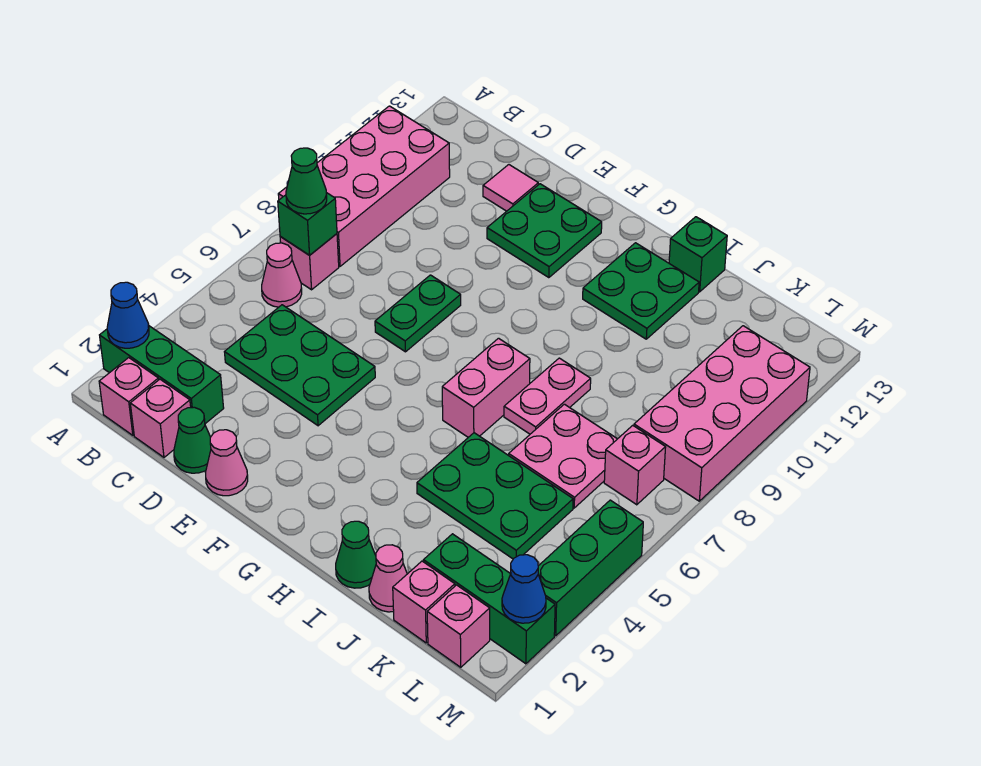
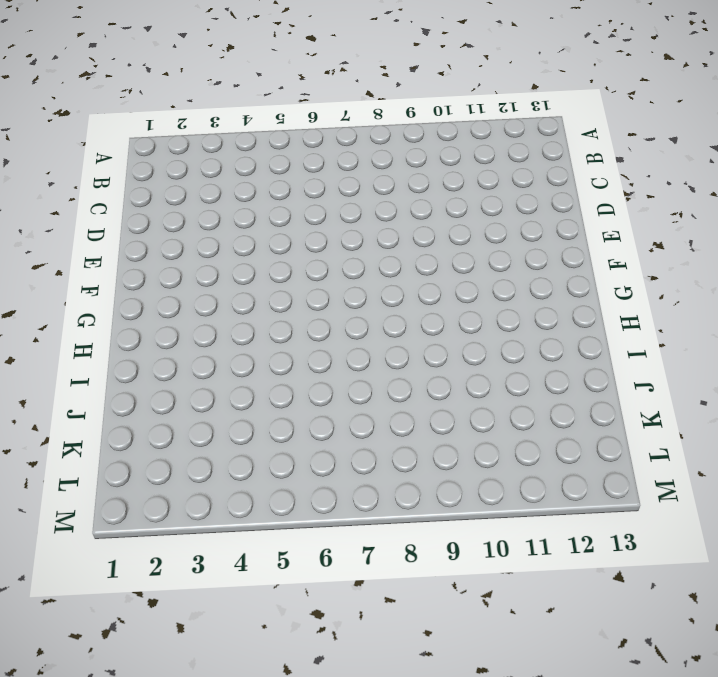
none -> green 1x3 brick [100,326,224,424]
none -> pink 2x4 brick [278,106,450,266]
none -> pink 1x1 brick [99,358,159,435]
none -> pink 1x1 cone [262,243,302,307]

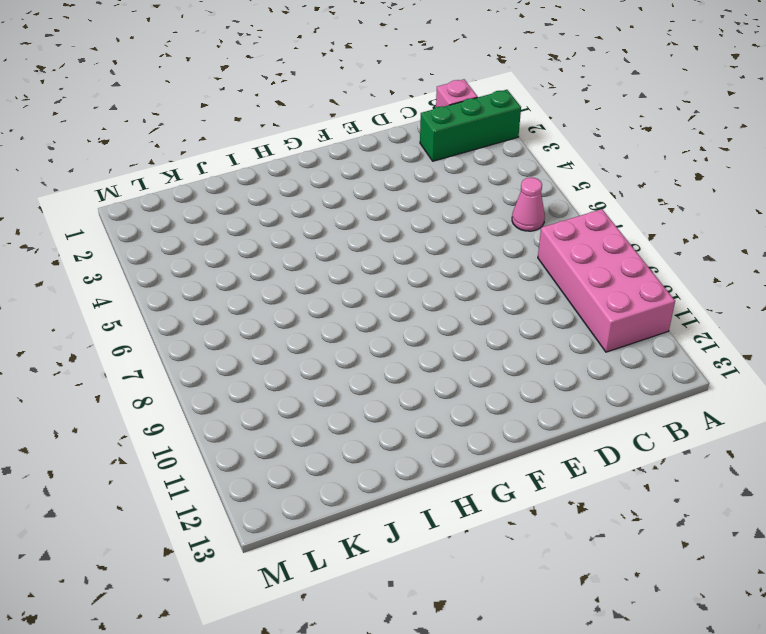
none -> pink 1x1 brick [280,234,339,290]
none -> pink 1x1 brick [130,379,191,457]
none -> green 2x3 plate [225,305,375,426]
none -> green 1x1 cone [174,407,211,473]

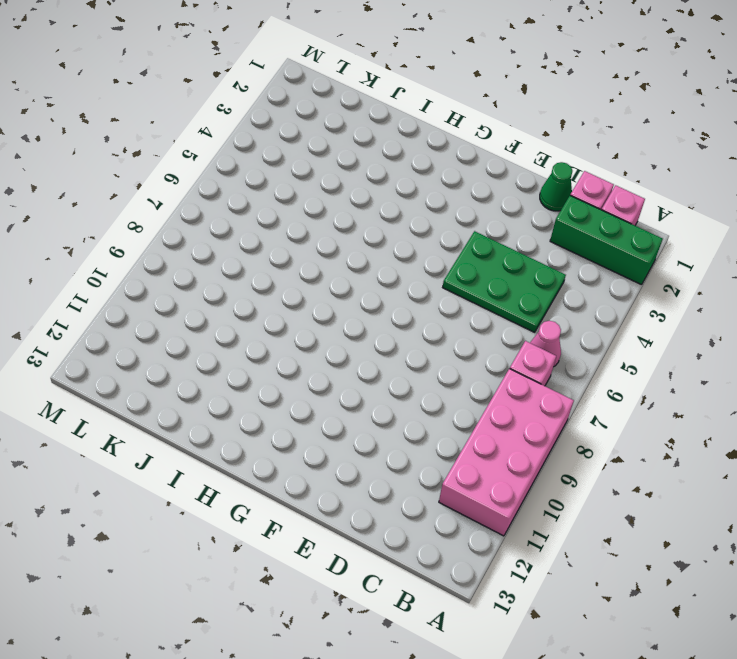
none -> pink 1x1 tile [483,165,538,211]
none -> pink 1x1 cone [206,430,248,496]
none -> green 1x2 plate [375,275,461,352]
none -> green 2x2 plate [487,184,602,278]

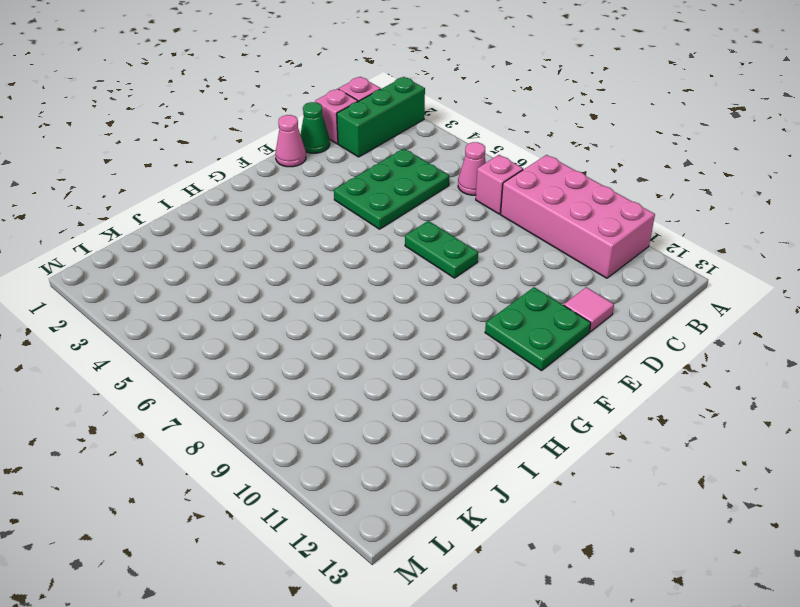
none -> pink 1x2 brick [442,338,530,437]
none -> green 2x2 plate [583,243,699,339]
none -> green 1x1 cone [336,521,376,588]
none -> green 2x3 plate [417,433,573,559]

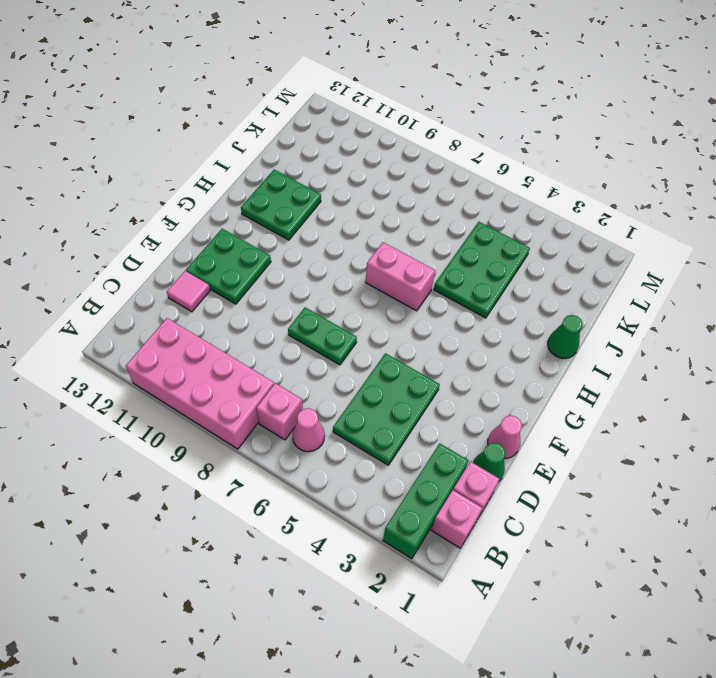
none -> pink 1x2 plate [504,358,591,434]
none -> green 1x1 brick [669,217,727,292]
none -> pink 1x1 cone [369,545,407,612]
none -> pink 2x2 plate [509,404,617,508]

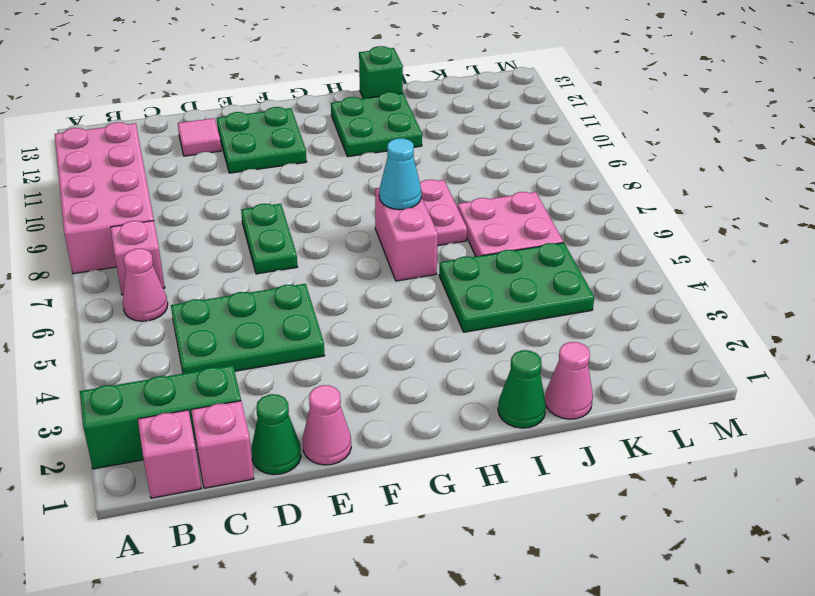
cyan 1x1 cone [379,138,421,210] -> none
none -> pink 1x1 brick [393,561,455,643]
none -> green 1x3 brick [424,534,555,664]
none -> pink 1x1 brick [427,585,490,667]
none -> pink 1x1 brick [604,425,666,505]

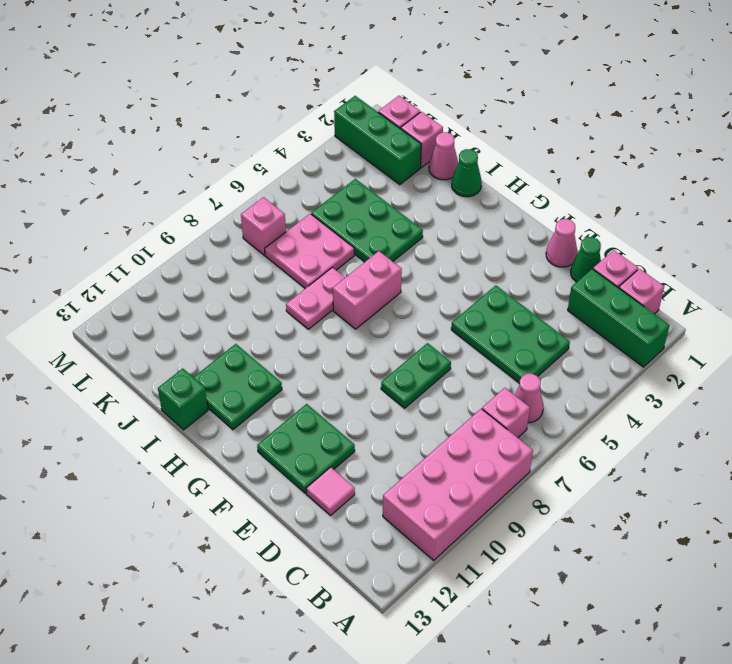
none -> pink 2x4 brick [634,326,810,501]
none -> green 1x3 brick [538,500,643,636]
none -> blue 1x1 cone [107,282,149,348]
none -> green 1x1 brick [278,193,337,255]

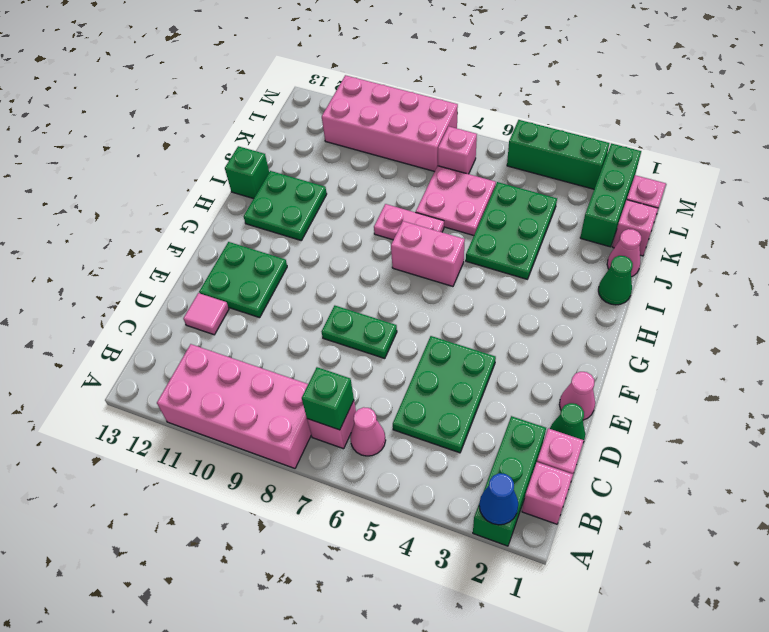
none -> blue 1x1 cone [502,555,546,623]
none -> green 1x1 cone [286,148,327,214]

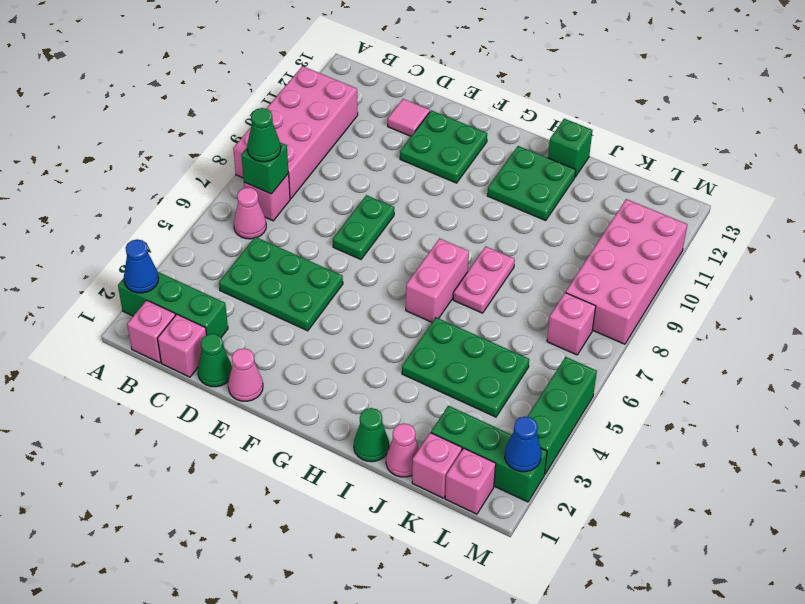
none -> pink 2x2 plate [509,404,617,508]

